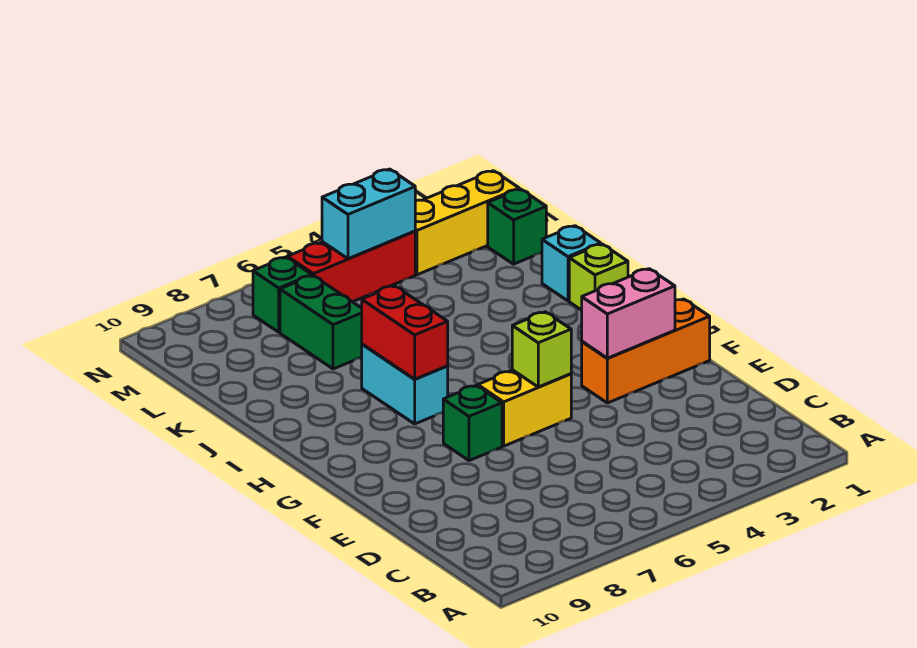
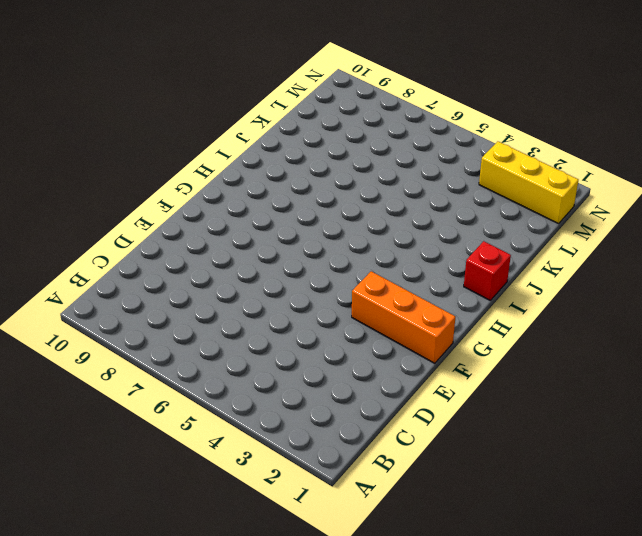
red 1x1 brick [464,241,511,300] -> lime 1x1 brick [569,244,628,310]
none -> yellow 1x2 brick [478,370,571,446]
none -> green 1x1 brick [443,386,502,461]
none -> cyan 1x2 brick [361,344,448,424]

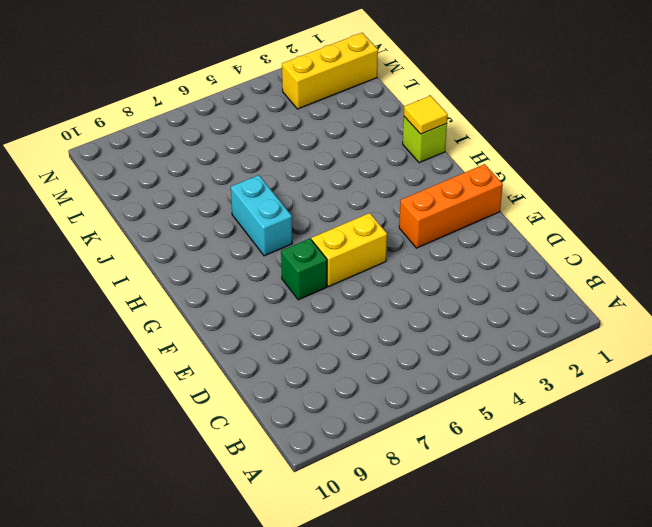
yellow 1x1 tile [404,96,448,134] -> none
none -> cyan 1x1 brick [542,226,601,301]
none -> green 1x2 brick [280,276,362,369]
none -> green 1x1 brick [488,189,546,264]

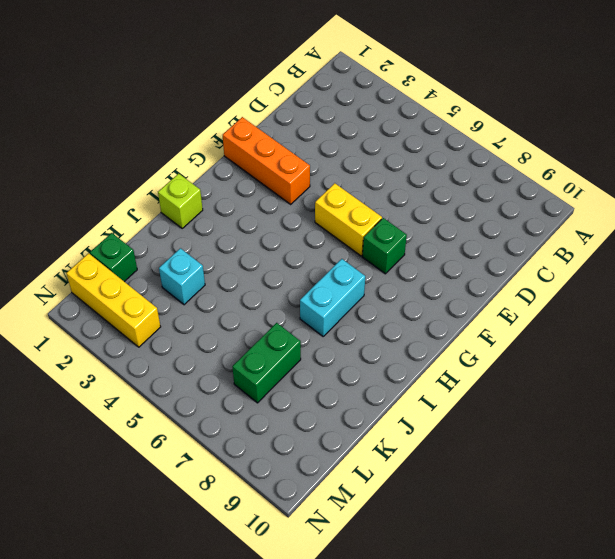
cyan 1x1 brick [159,248,205,305] -> cyan 1x1 brick moved to [542,226,601,301]
none -> red 1x3 brick [287,231,415,302]
none -> green 1x1 brick [253,257,312,332]
none -> pink 1x2 brick [582,269,675,358]

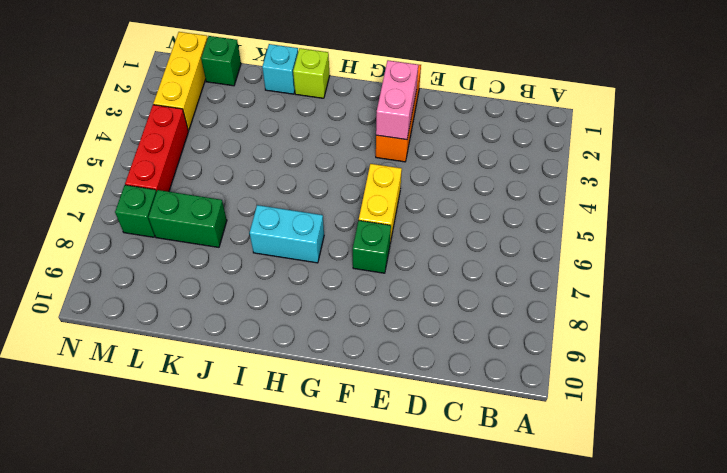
none -> lime 1x1 brick [512,312,571,387]
none -> red 1x2 brick [362,286,448,379]
none -> cyan 1x2 brick [322,169,415,259]

